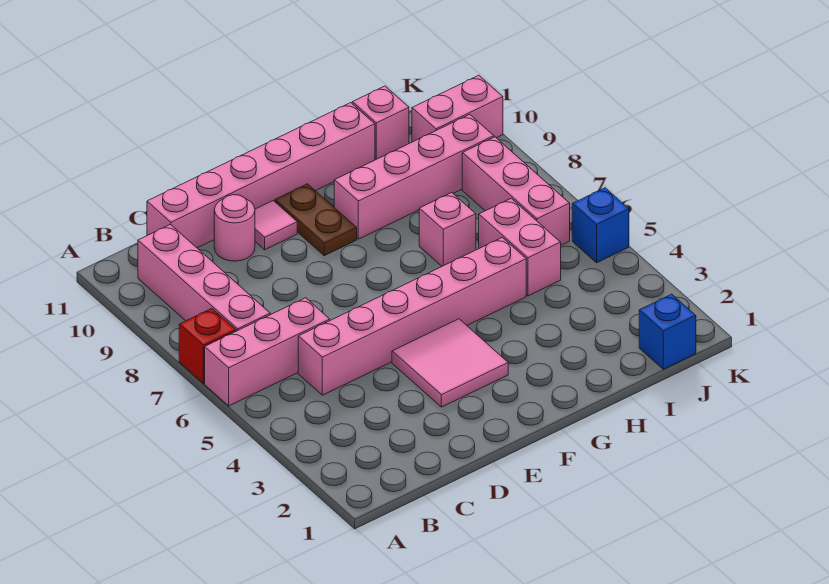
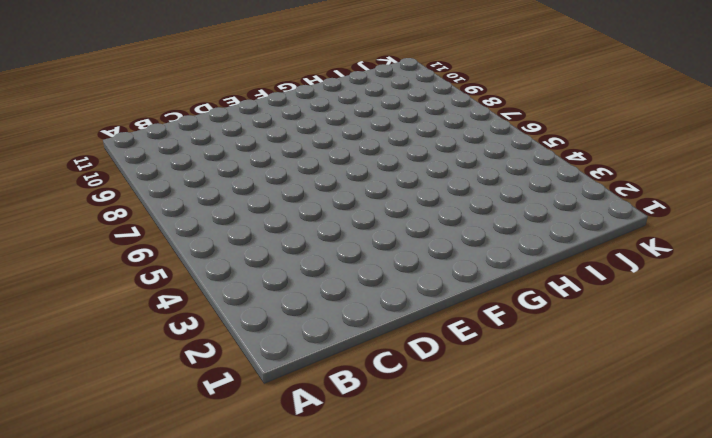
none -> pink 1x3 brick [205,298,330,406]
none -> red 1x1 brick [179,309,236,383]
none -> pink 1x4 brick [138,225,270,331]

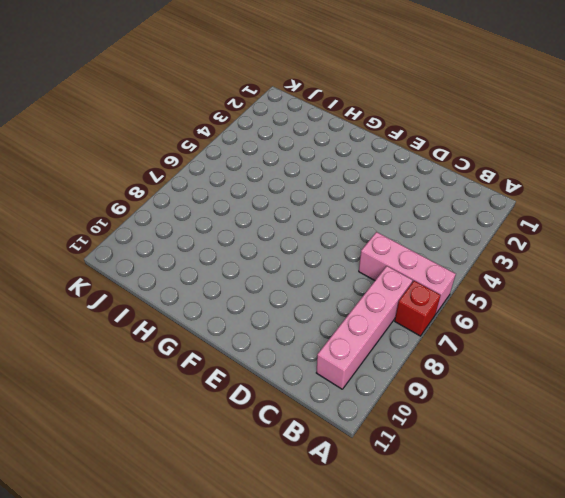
none -> pink 1x6 brick [298,238,526,395]
none -> pink 1x6 brick [147,103,375,248]
none -> pink 1x1 round brick [214,195,255,261]

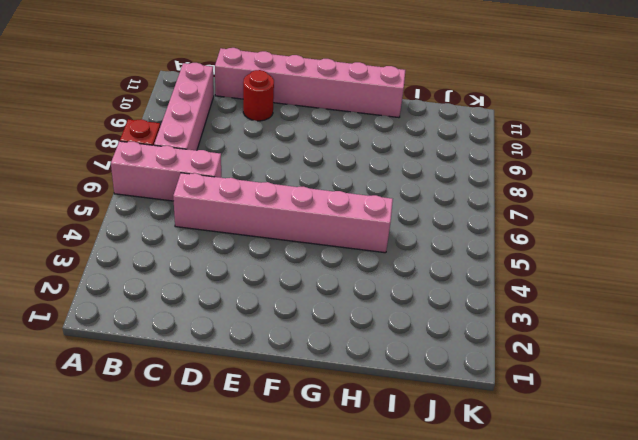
red 1x1 round brick [243,70,274,121] -> pink 1x1 round brick [214,195,255,261]
none -> pink 2x2 tile [392,319,508,407]
none -> pink 1x1 tile [255,201,297,250]
none -> brown 1x2 plate [275,184,357,256]

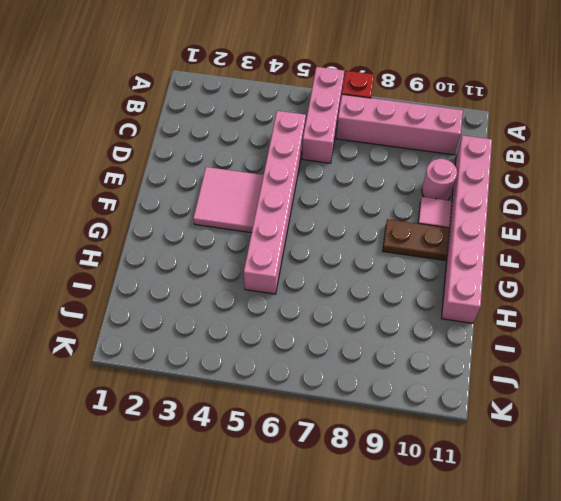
none -> pink 1x4 brick [334,114,494,239]
none -> pink 1x1 brick [419,193,476,266]
none -> pink 1x2 brick [479,198,561,296]

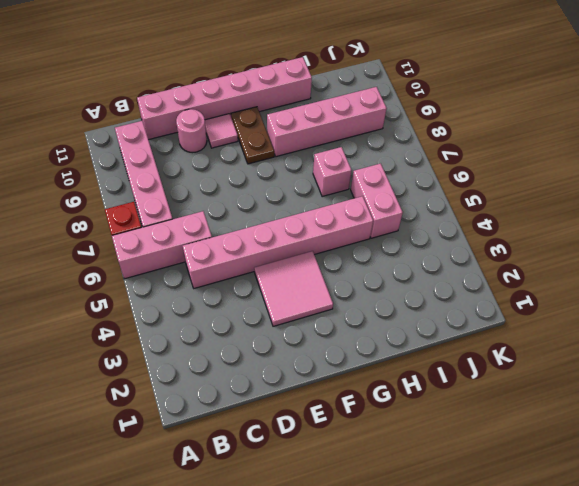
none -> pink 1x1 brick [352,86,409,160]
none -> blue 1x1 brick [639,294,696,369]
none -> pink 1x3 brick [462,137,570,245]

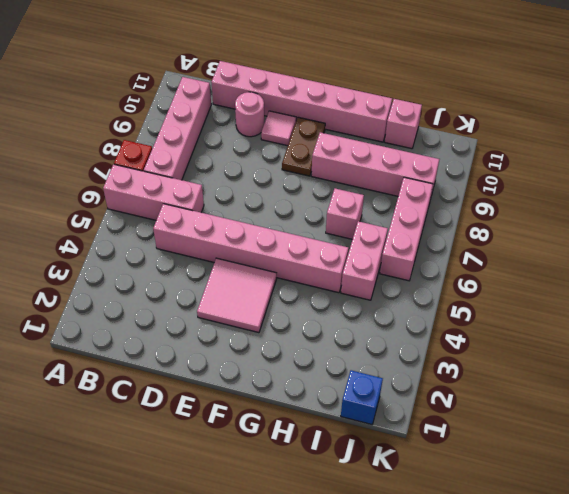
none -> pink 1x2 brick [412,75,503,142]
none -> blue 1x1 brick [572,188,629,263]

